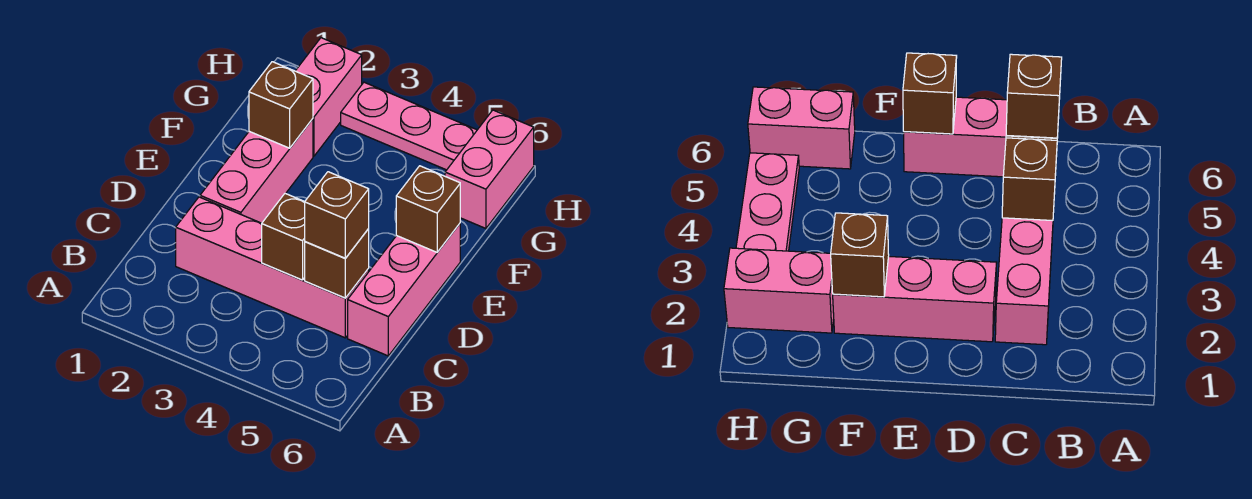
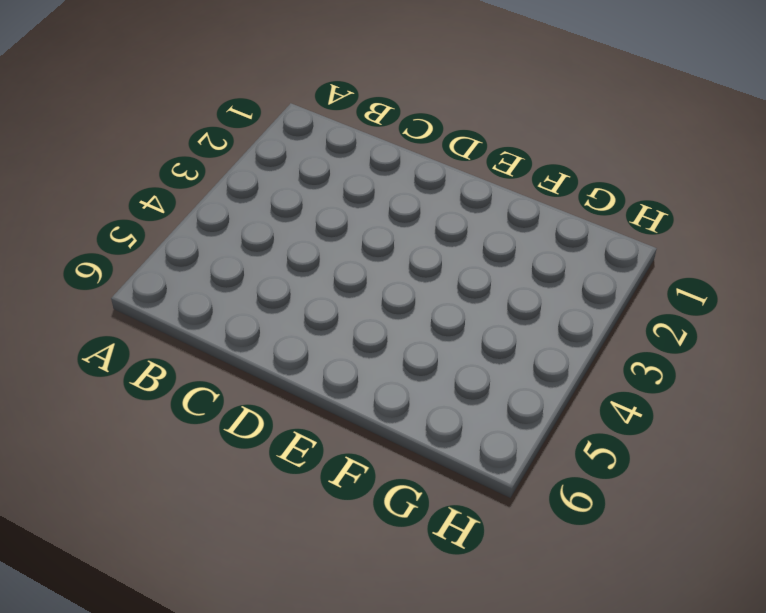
none -> pink 1x4 brick [176,197,369,338]
none -> pink 1x3 brick [348,224,460,356]

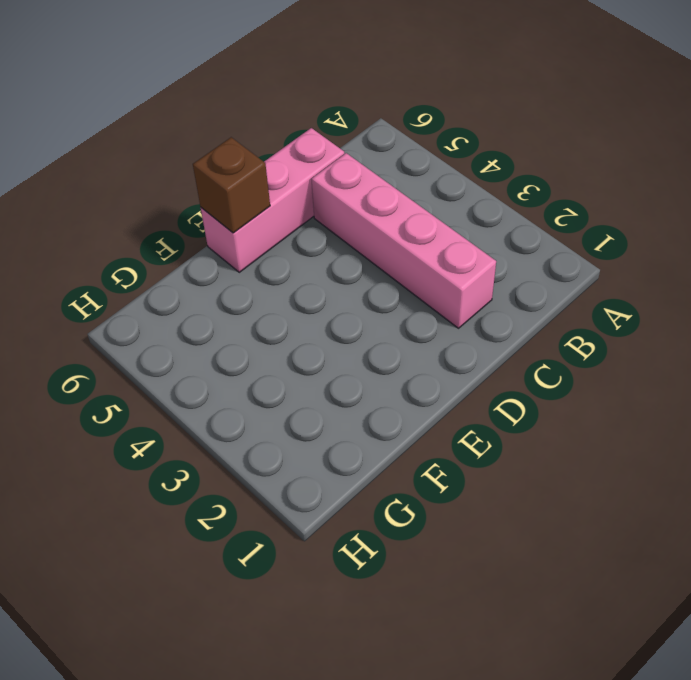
none -> pink 1x3 brick [200,119,313,223]
none -> pink 1x2 brick [296,38,362,156]

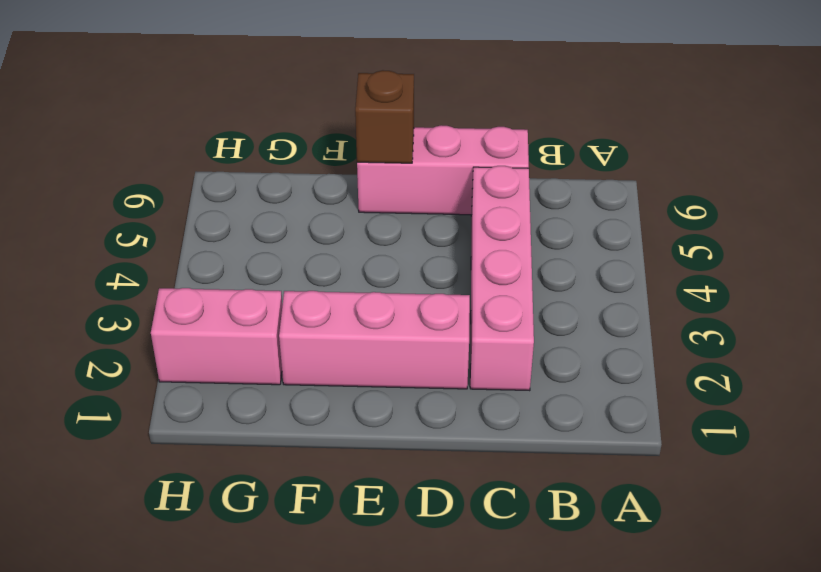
none -> pink 1x2 brick [445,110,534,228]
none -> pink 1x3 plate [341,82,477,170]

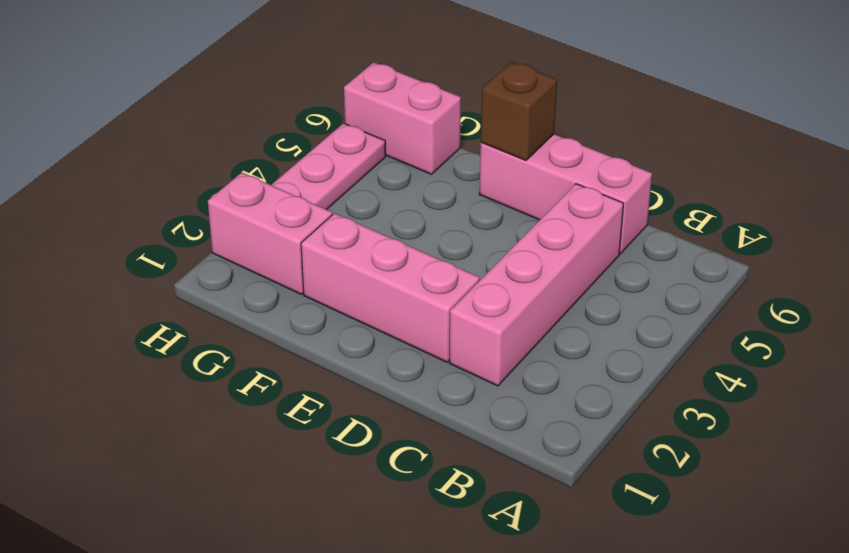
none -> brown 1x1 brick [262,194,305,280]
none -> brown 1x1 brick [305,229,369,298]

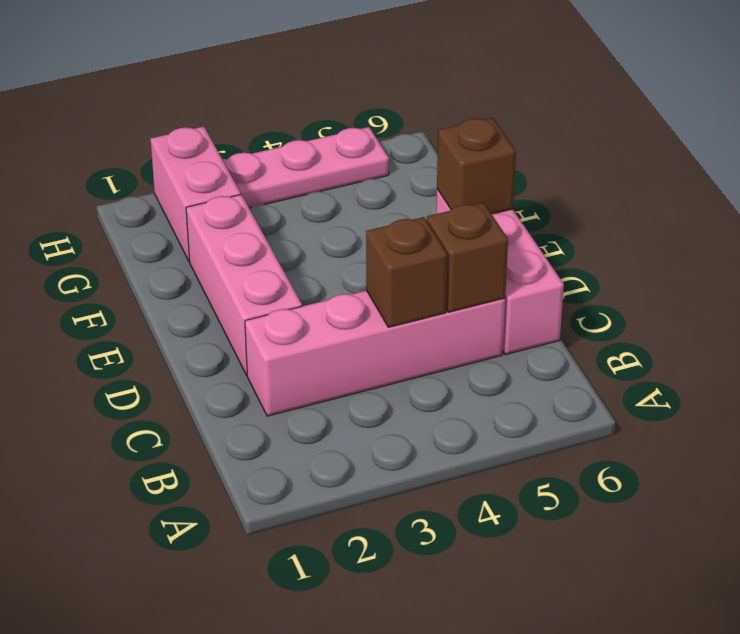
none -> pink 1x2 brick [445,110,534,228]
none -> brown 1x1 brick [249,62,313,148]

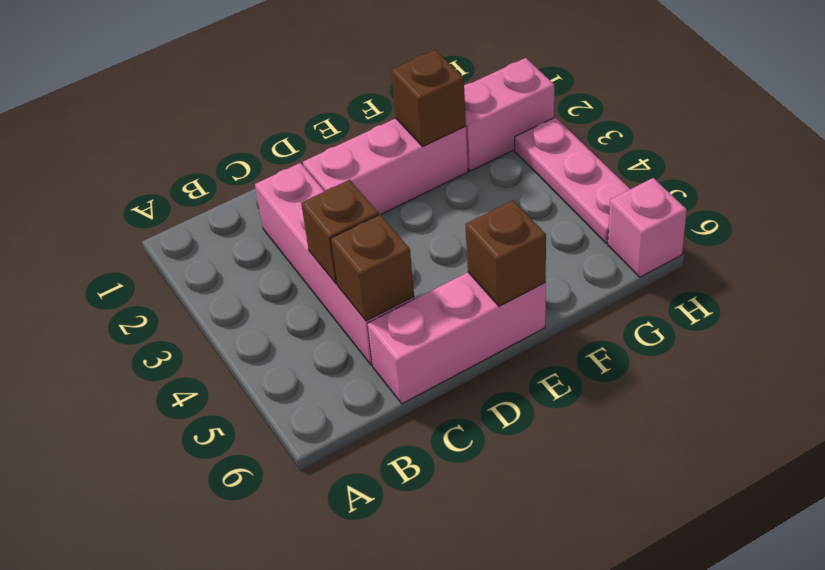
pink 1x1 brick [608,178,687,277] -> pink 1x2 brick [445,110,534,228]
none -> brown 1x1 brick [305,172,369,258]

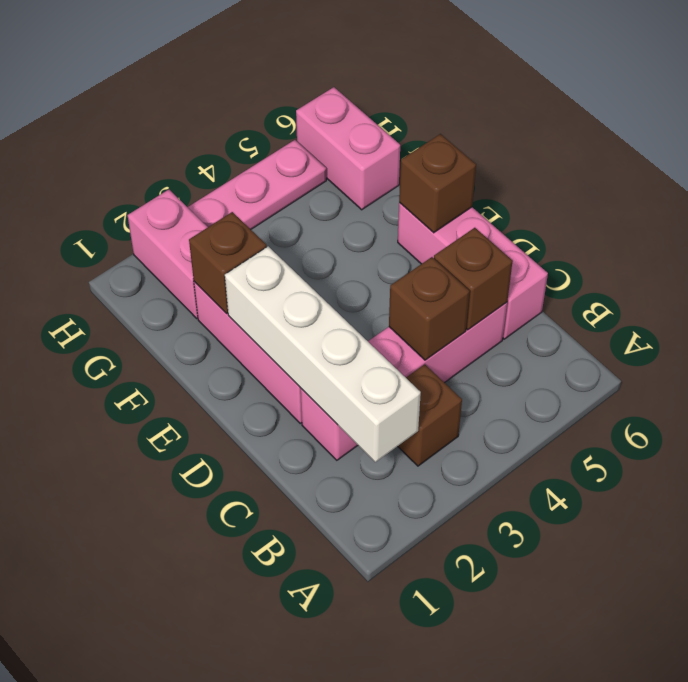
white 1x4 brick [225,246,421,462] -> none
brown 1x1 brick [398,364,462,466] -> brown 1x1 brick moved to [305,172,369,258]

